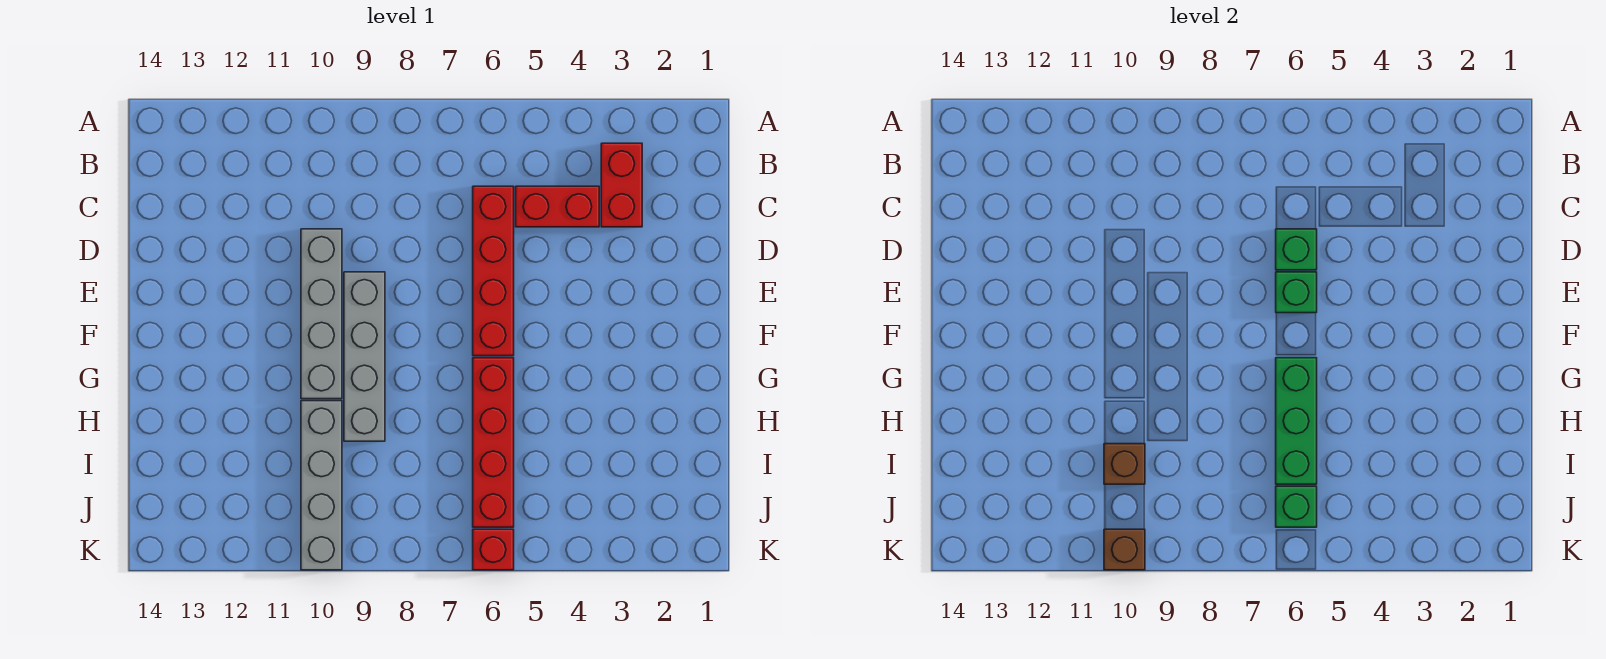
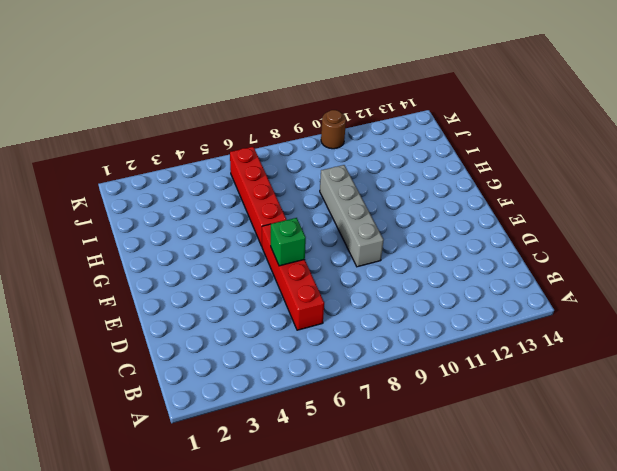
brown 1x1 round brick [321,110,346,149] -> grey 1x4 brick [301,401,342,570]
none -> red 1x2 brick [601,143,642,227]
none -> red 1x2 brick [516,186,599,227]
none -> grey 1x4 brick [301,229,342,399]

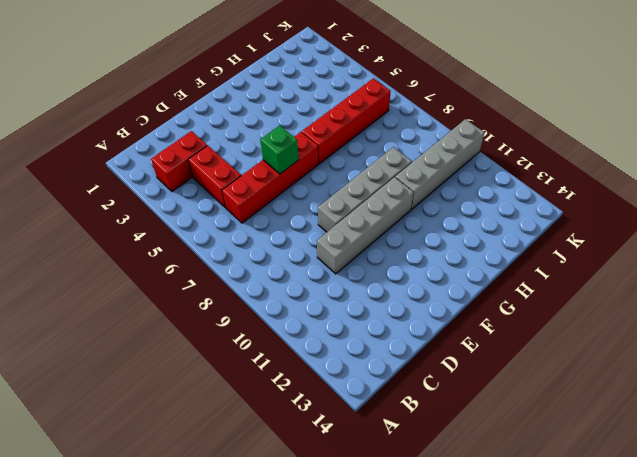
none -> red 1x1 brick [473,529,514,570]
none -> green 1x1 brick [1276,229,1317,270]
none -> green 1x3 brick [1276,358,1317,484]

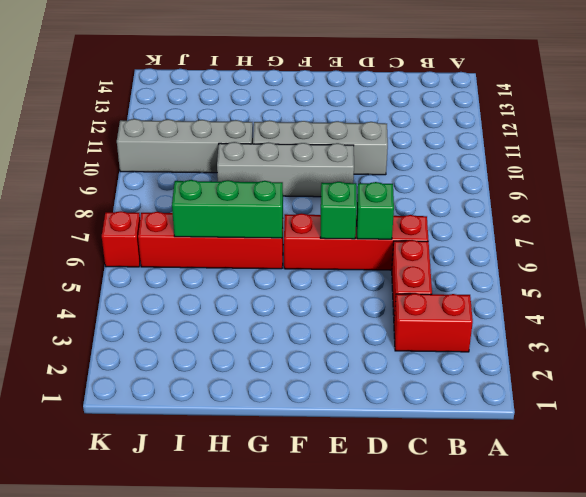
none -> brown 1x1 brick [1104,444,1145,484]
none -> green 1x1 brick [1276,486,1317,527]
none -> brown 1x1 brick [1104,529,1145,570]

